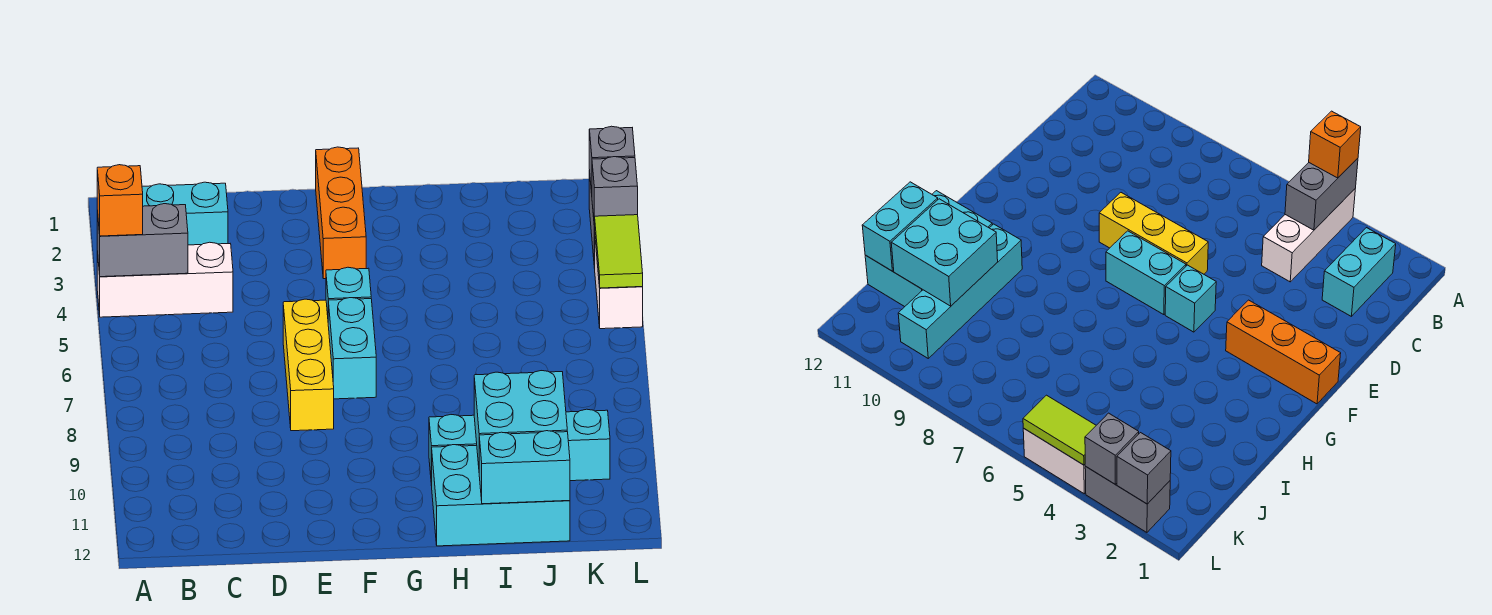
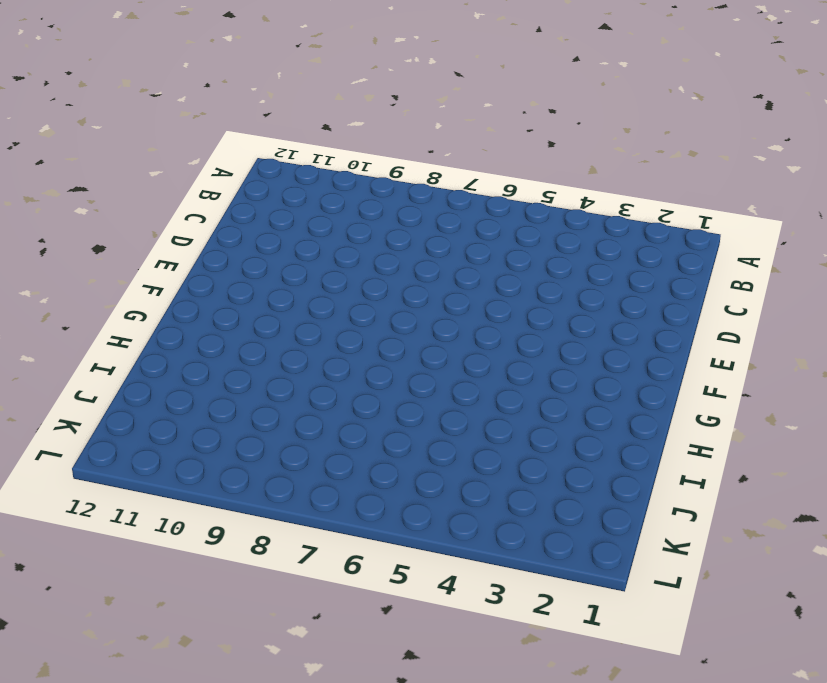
none -> white 1x3 brick [97,242,233,317]
none -> cyan 1x2 brick [142,182,228,245]
none -> yellow 1x3 brick [283,299,334,431]

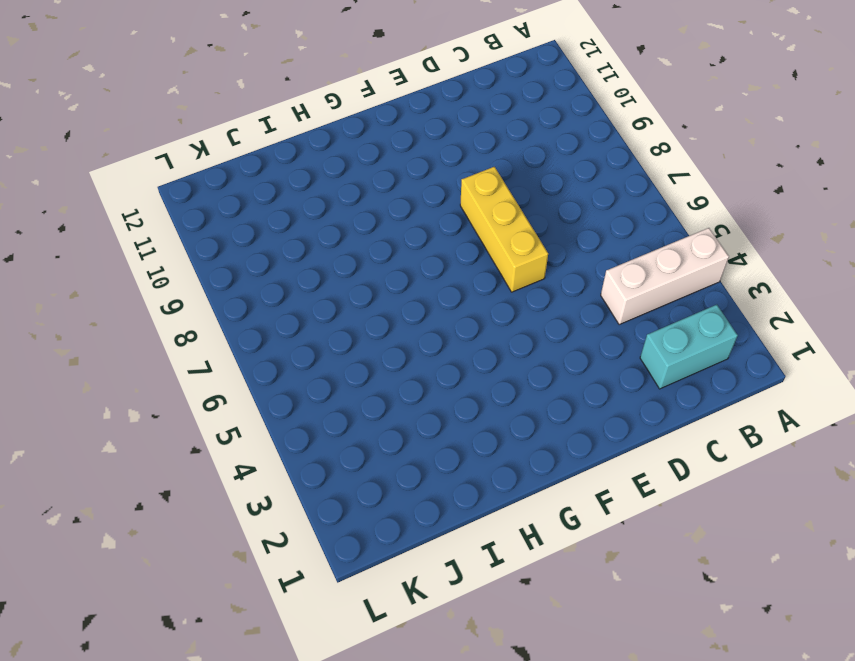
none -> orange 1x3 brick [316,147,366,279]
none -> cyan 1x1 brick [326,267,371,315]
none -> cyan 1x2 brick [328,298,376,399]

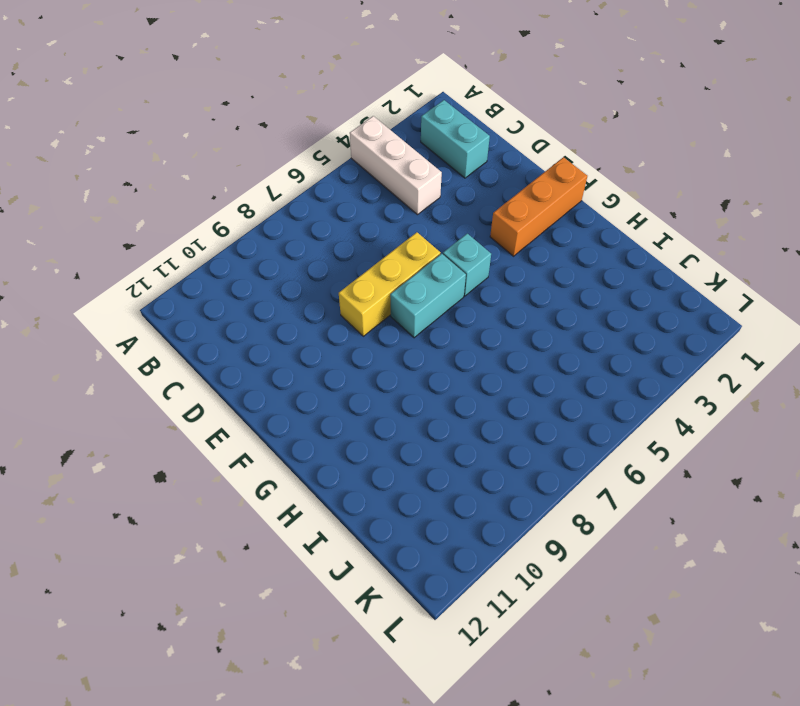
none -> cyan 1x4 brick [429,409,610,486]
none -> cyan 2x3 brick [432,445,570,546]
none -> grey 1x2 brick [1085,467,1170,532]

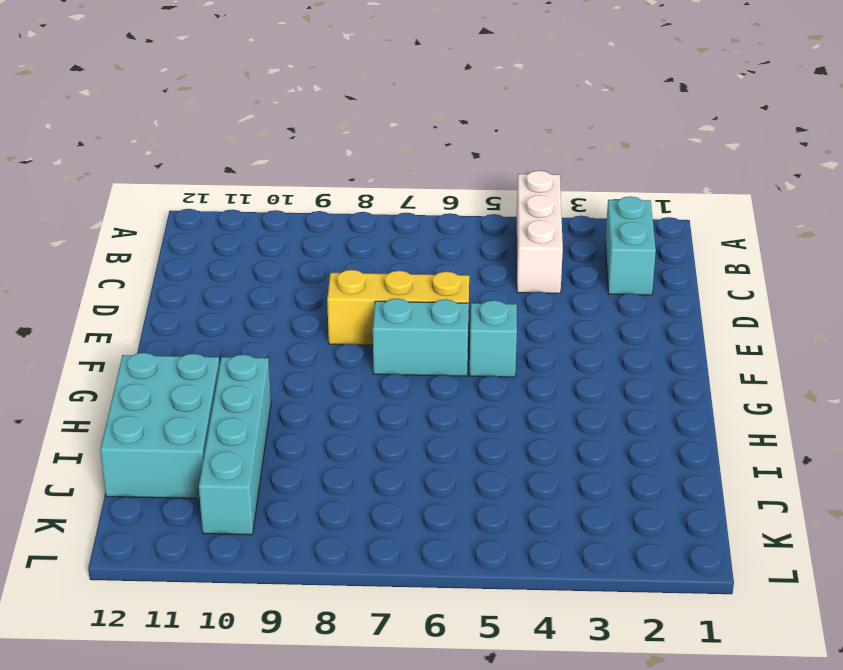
none -> orange 1x3 brick [316,147,366,279]
none -> grey 1x2 brick [1085,467,1170,532]
none -> white 1x2 brick [595,241,643,329]

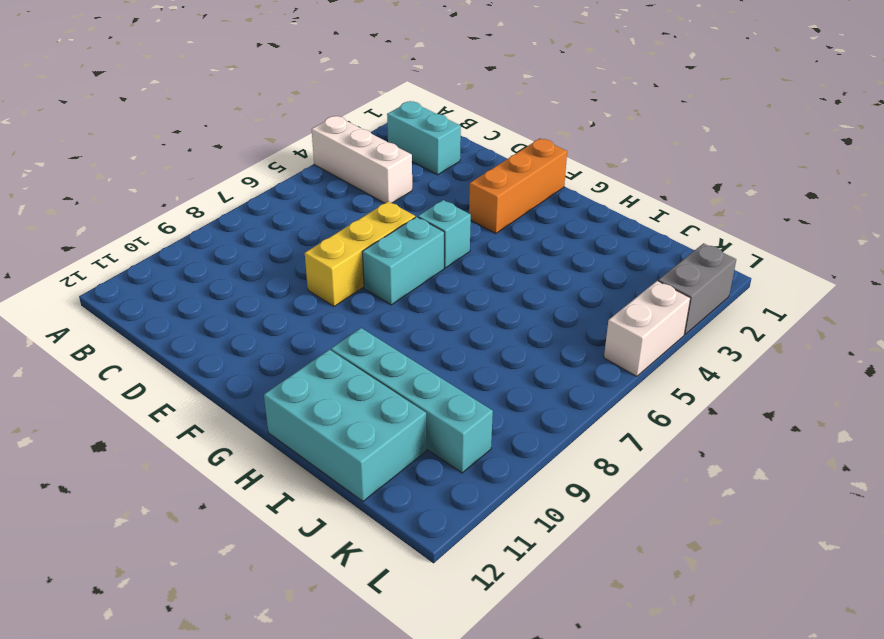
none -> grey 1x2 brick [97,204,188,277]
none -> cyan 2x2 brick [474,371,567,465]
none -> cyan 1x2 brick [479,431,570,504]

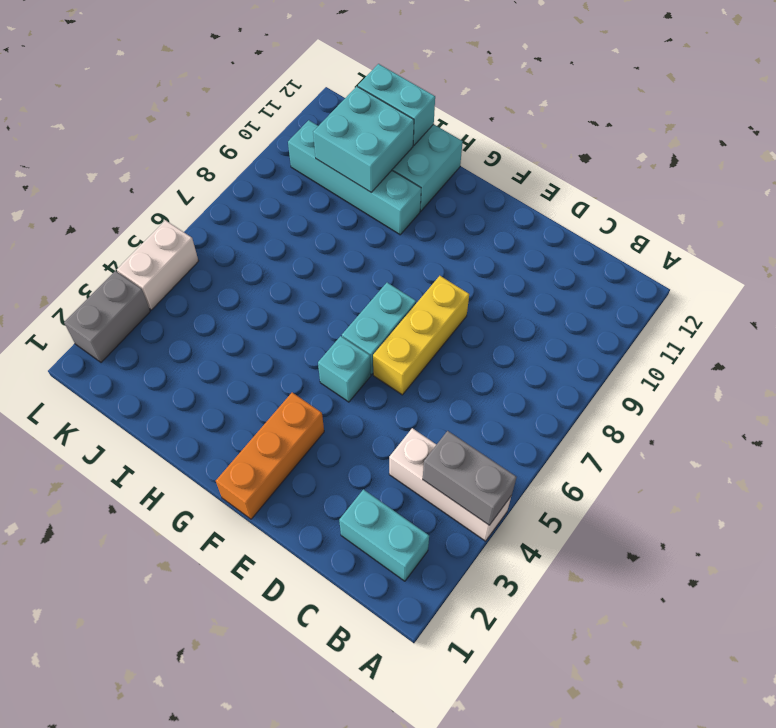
none -> grey 1x1 brick [589,126,635,193]
none -> grey 1x1 brick [592,157,638,228]
none -> lime 1x2 tile [594,215,643,288]

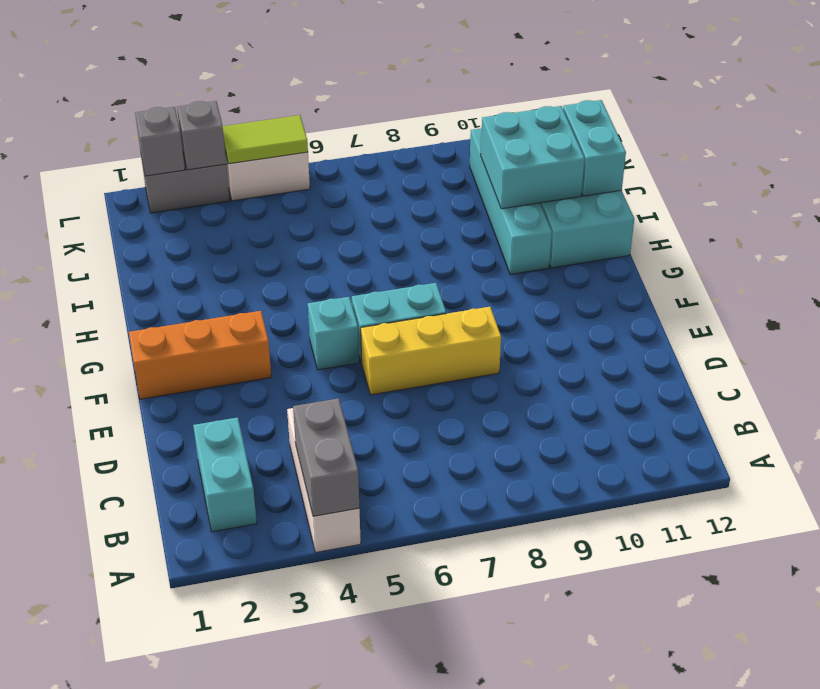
none -> orange 1x1 brick [97,165,143,236]

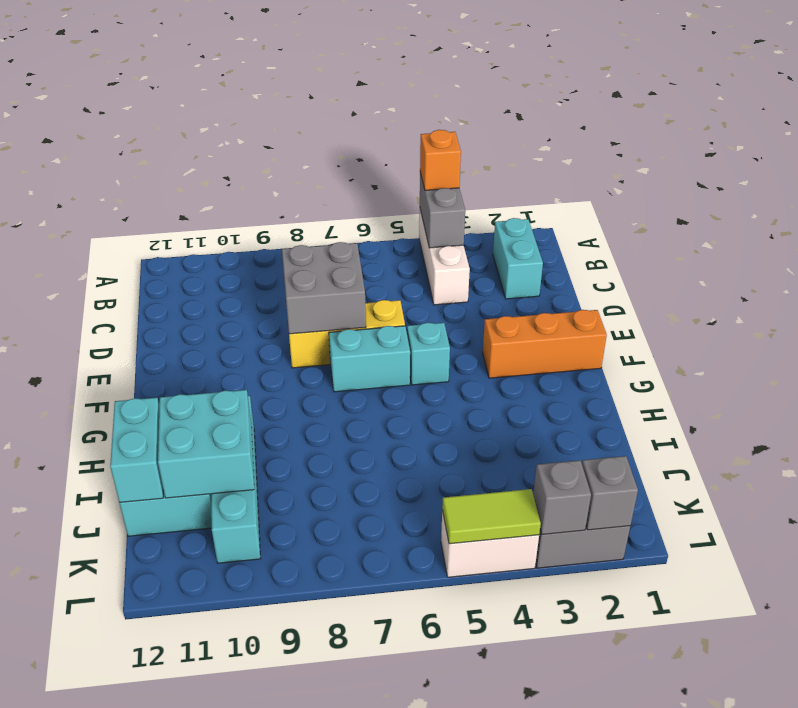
grey 2x2 brick [282,242,366,334] -> none

